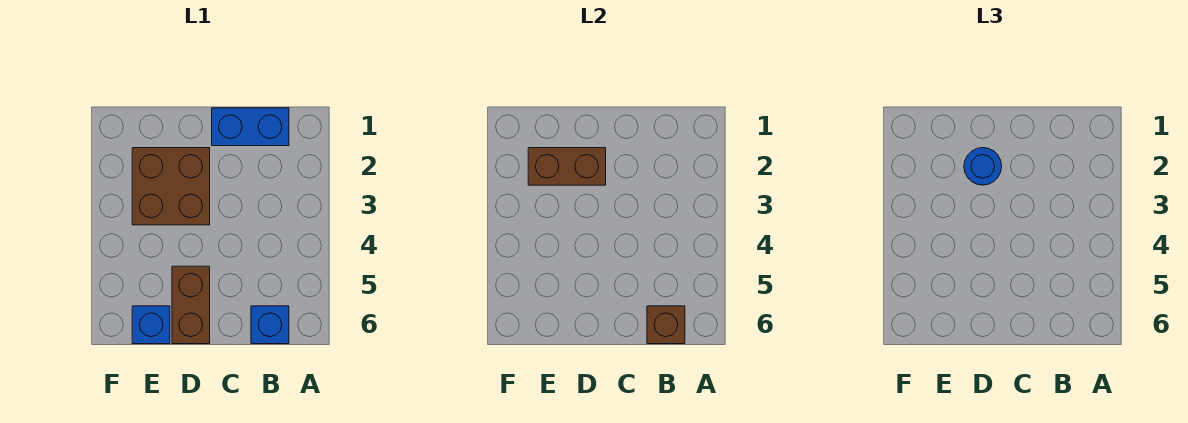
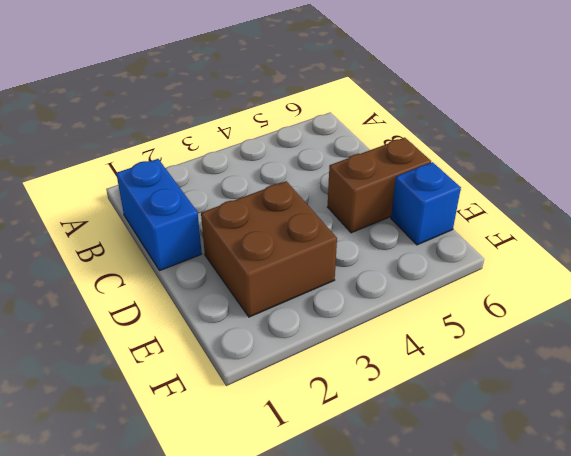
none -> blue 1x1 brick [251,306,289,344]
none -> brown 1x1 brick [647,306,685,344]

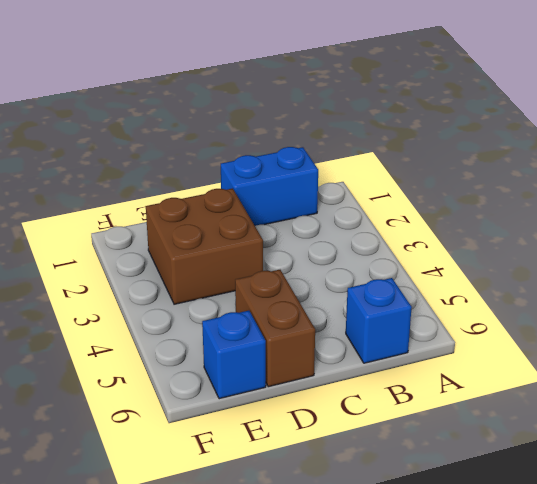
none -> brown 1x1 brick [647,306,685,344]
none -> brown 1x2 brick [528,148,606,185]

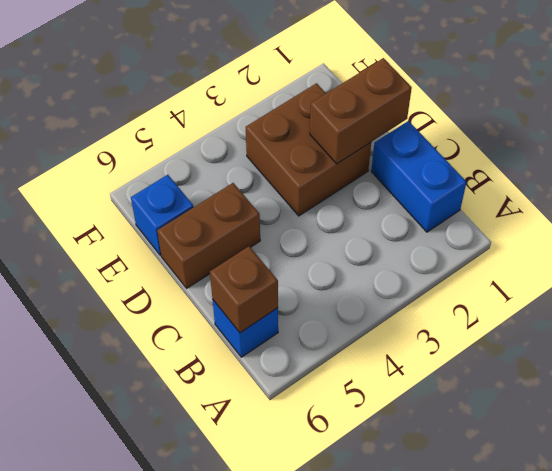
brown 1x2 brick [310,58,412,164] -> brown 1x2 brick turned to [528,148,606,185]
none -> blue 1x1 round brick [964,148,1002,185]

